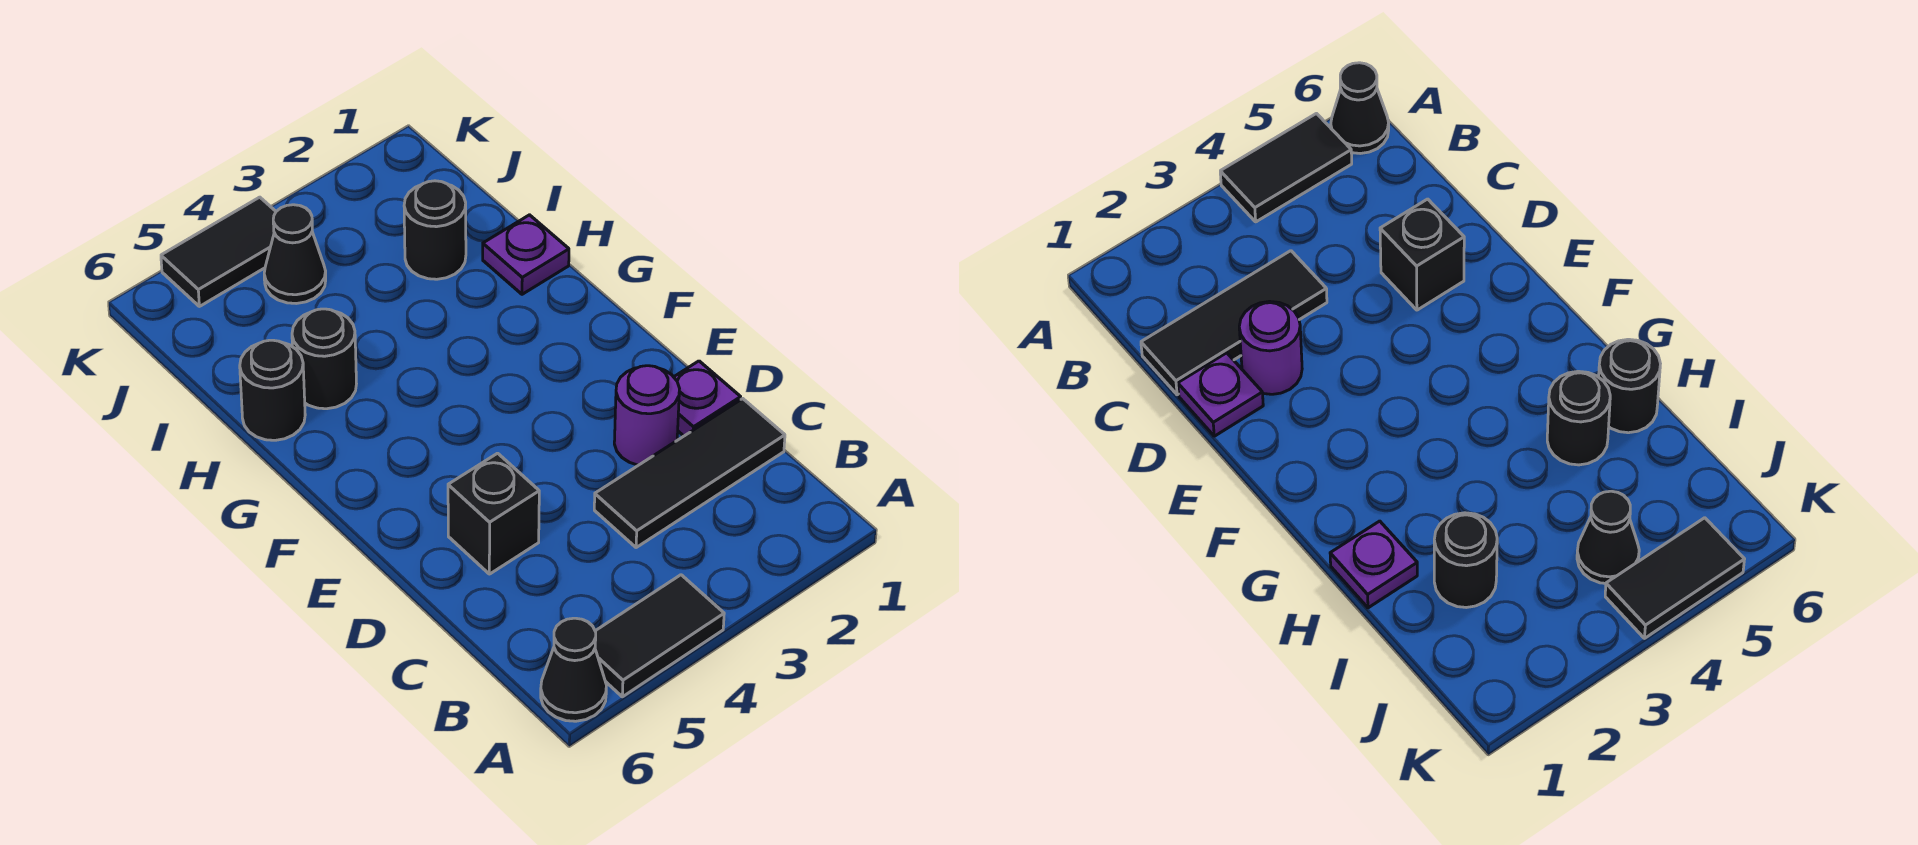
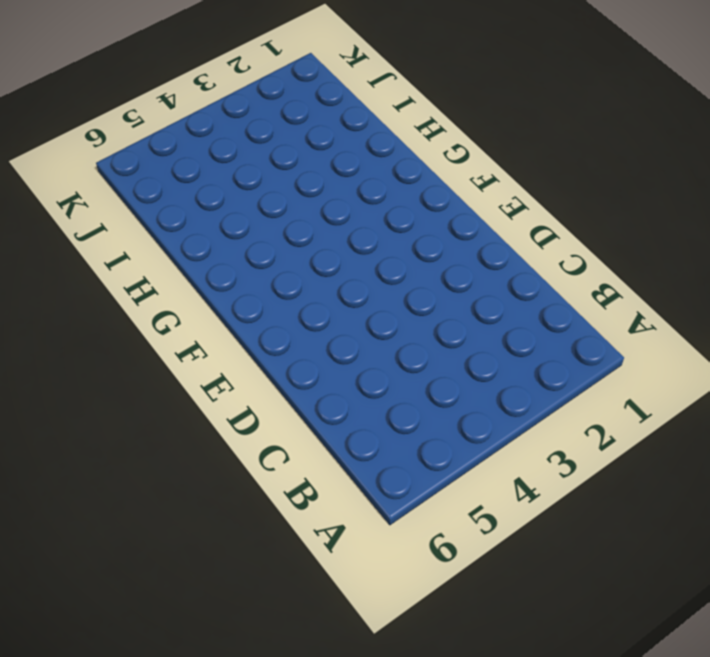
none -> black 1x2 tile [595,575,724,697]
none -> black 1x1 cone [541,618,606,721]
none -> black 1x3 tile [594,399,785,548]

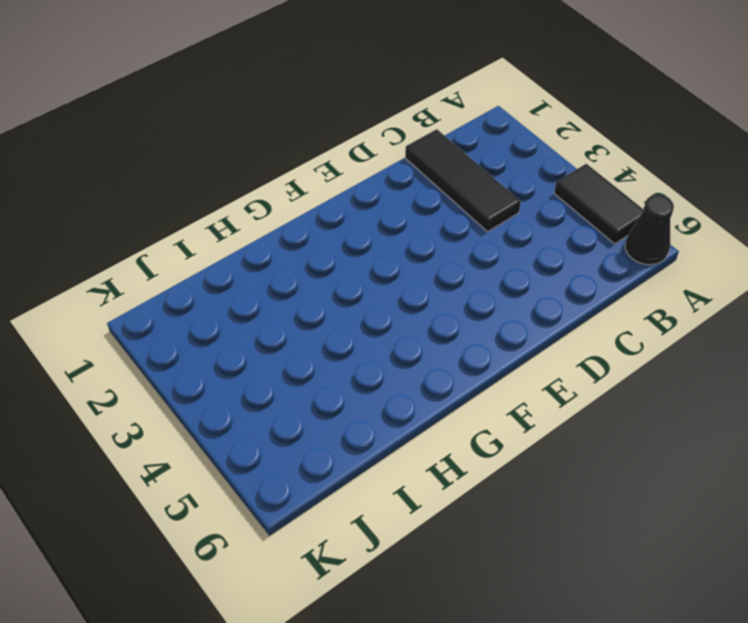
none -> purple 1x1 plate [674,361,741,436]
none -> purple 1x1 round brick [614,366,680,465]
none -> black 1x1 brick [448,453,539,574]

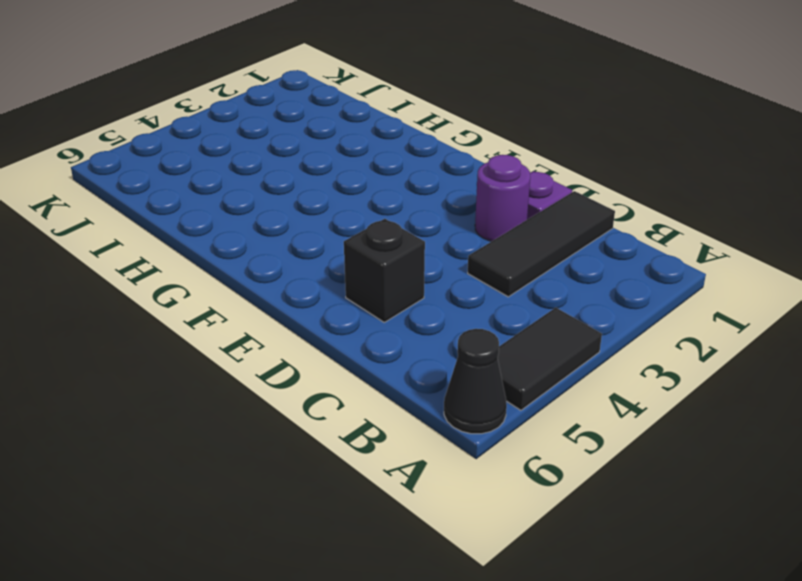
none -> purple 1x1 plate [483,215,569,294]
none -> black 1x1 round brick [292,309,356,409]
none -> black 1x1 round brick [240,340,305,440]

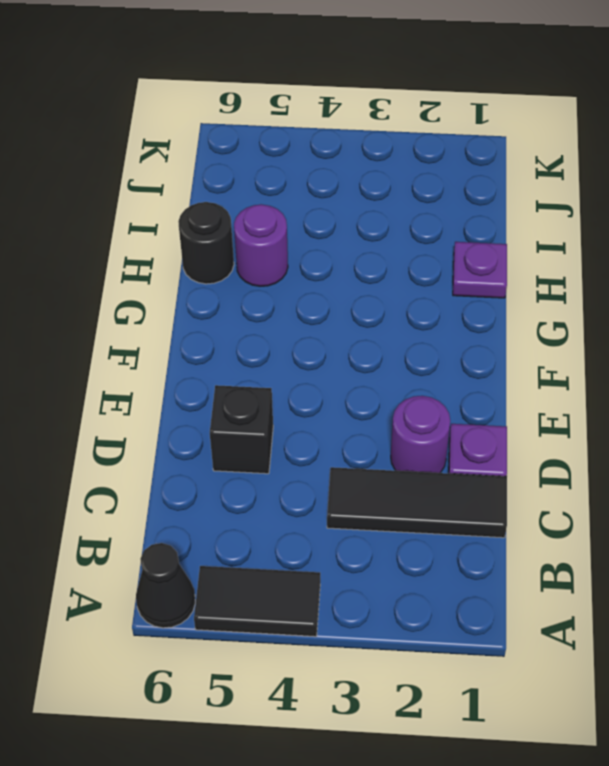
purple 1x1 round brick [234,204,288,286] -> black 1x1 round brick [292,309,356,409]
none -> black 1x1 round brick [404,181,466,279]
none -> black 1x1 cone [264,205,326,304]
none -> black 1x2 tile [161,197,276,306]

